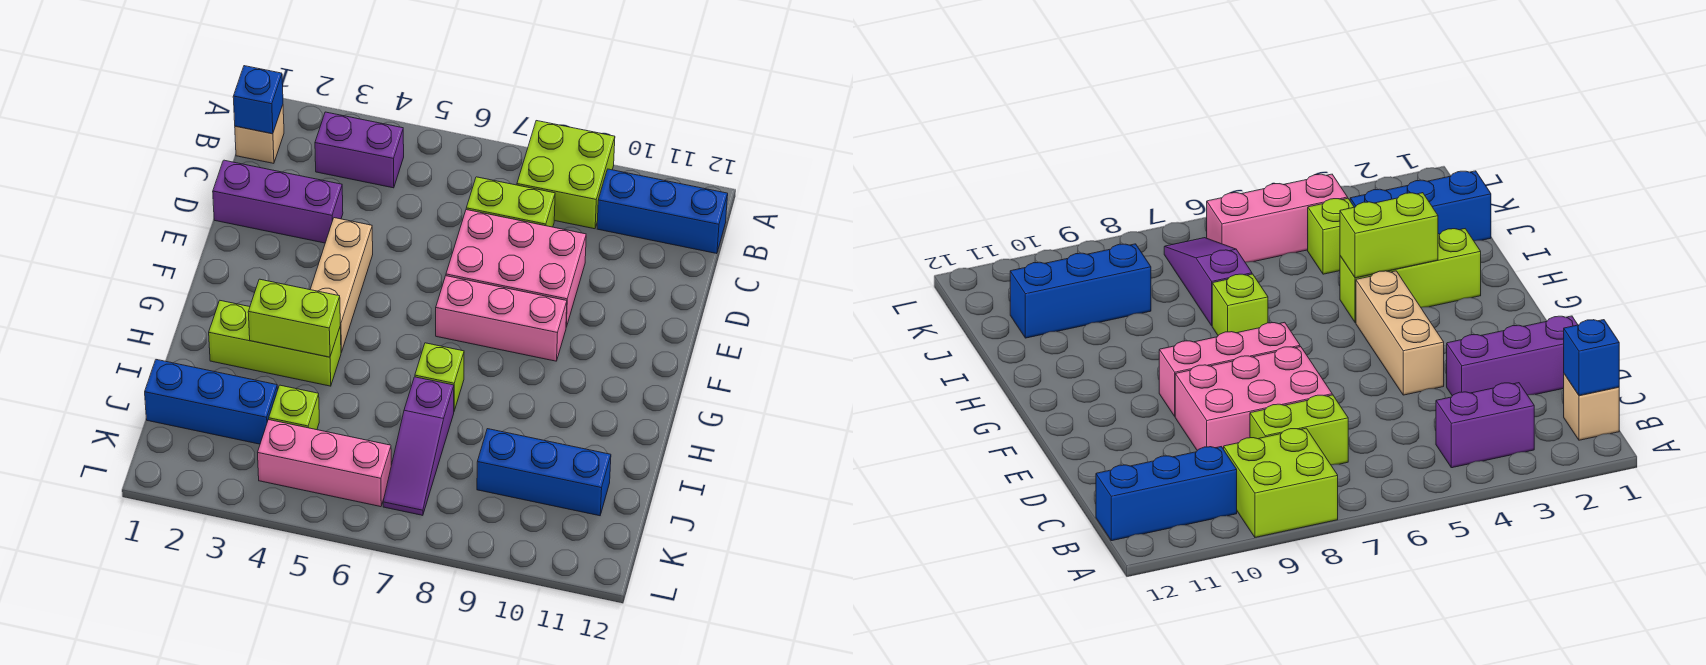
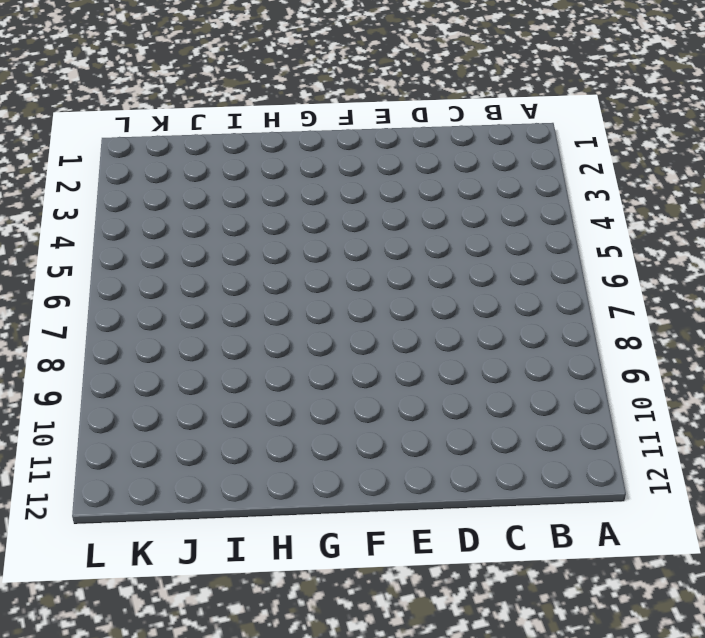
none -> lime 2x2 brick [517,121,615,229]
none -> tan 1x1 brick [235,105,284,163]
none -> purple 1x2 brick [315,112,404,188]

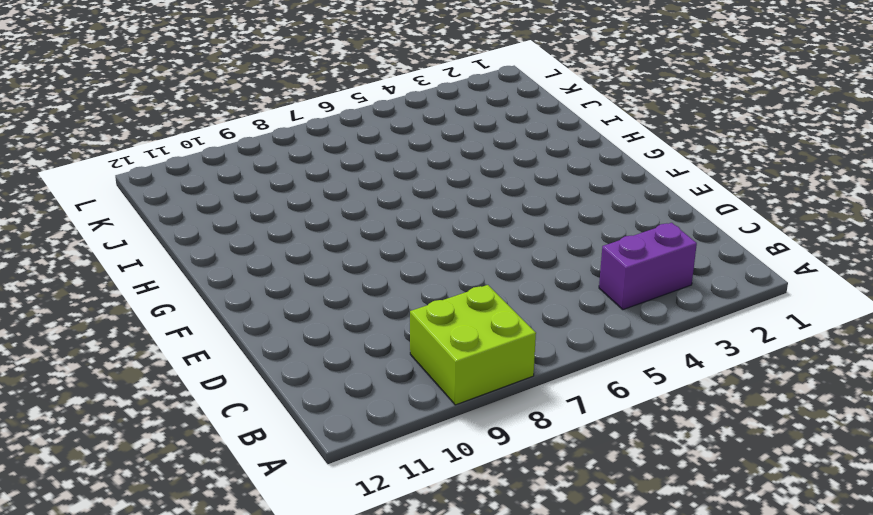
none -> tan 1x1 brick [235,105,284,163]
none -> blue 1x3 brick [597,169,728,254]
none -> lime 1x2 brick [466,177,555,227]

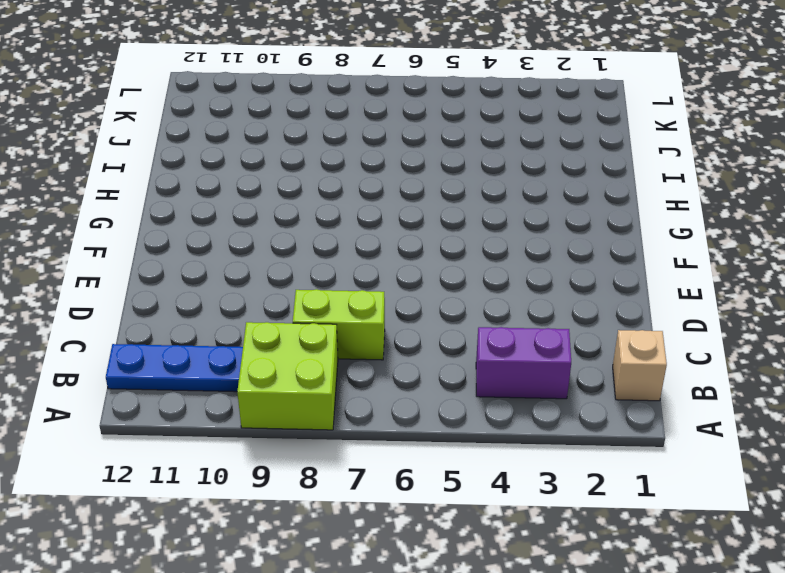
blue 1x3 plate [106,344,243,392] -> blue 1x3 brick [597,169,728,254]
none -> purple 1x3 brick [213,160,343,243]
none -> pink 2x3 brick [446,210,586,327]
none -> tan 1x3 brick [310,218,373,352]

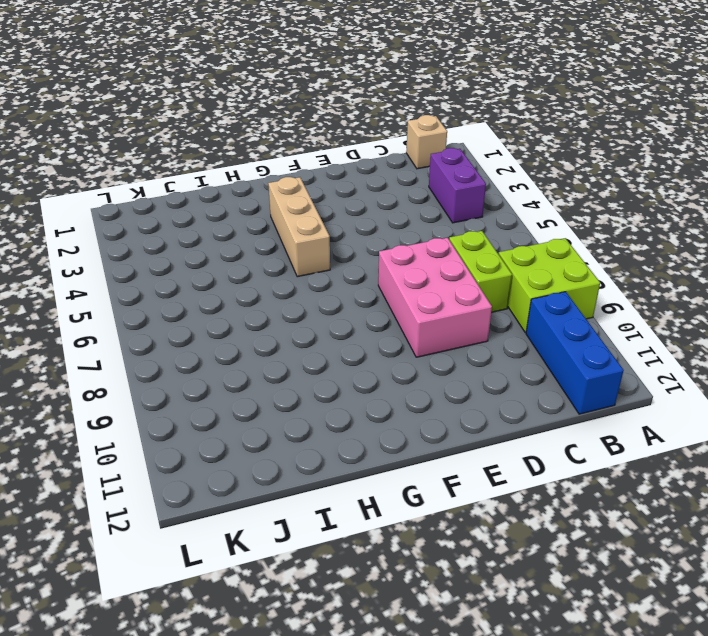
tan 1x3 brick [268,177,330,277] -> tan 1x3 brick turned to [310,218,373,352]
none -> purple 1x3 brick [213,160,343,243]
none -> pink 1x3 brick [436,276,567,361]
none -> lime 1x3 brick [209,301,341,386]

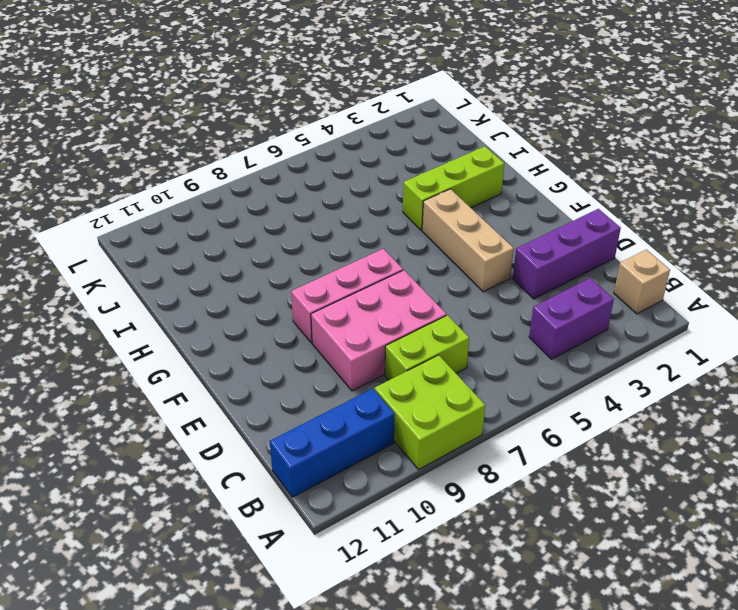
none -> lime 1x1 brick [415,343,464,411]
none -> purple 1x3 slope [383,377,454,515]
none -> blue 1x3 brick [145,360,278,444]

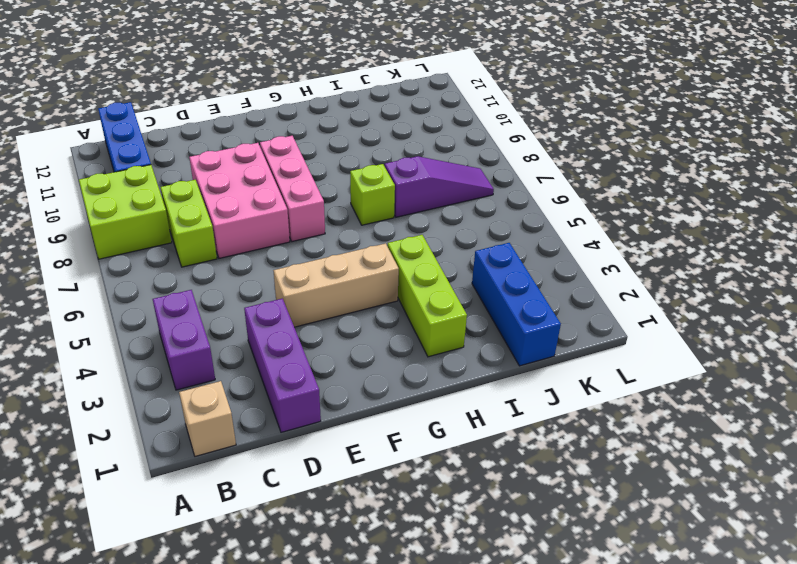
none -> lime 1x1 brick [269,385,319,430]
none -> blue 1x3 brick [477,429,611,516]
none -> pink 1x3 brick [258,420,391,507]

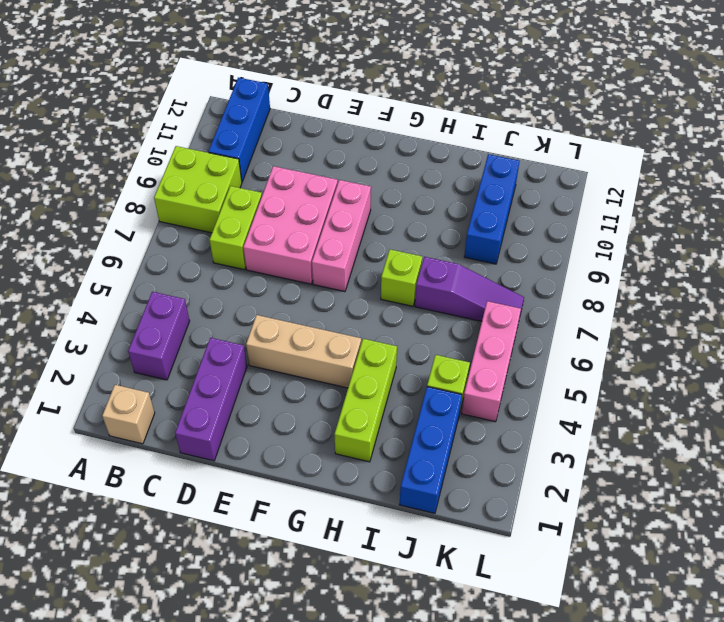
none -> blue 1x1 brick [233,66,283,134]
none -> lime 1x2 brick [248,279,340,357]

